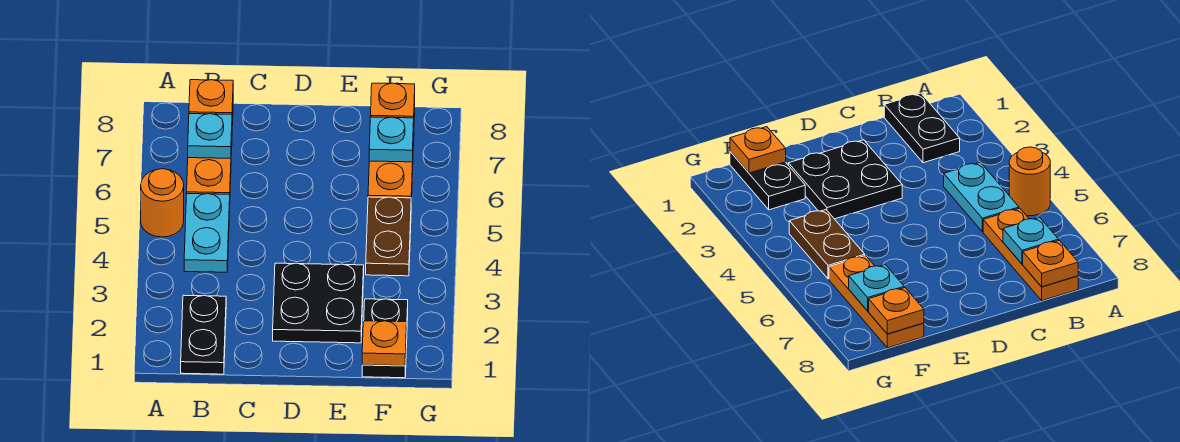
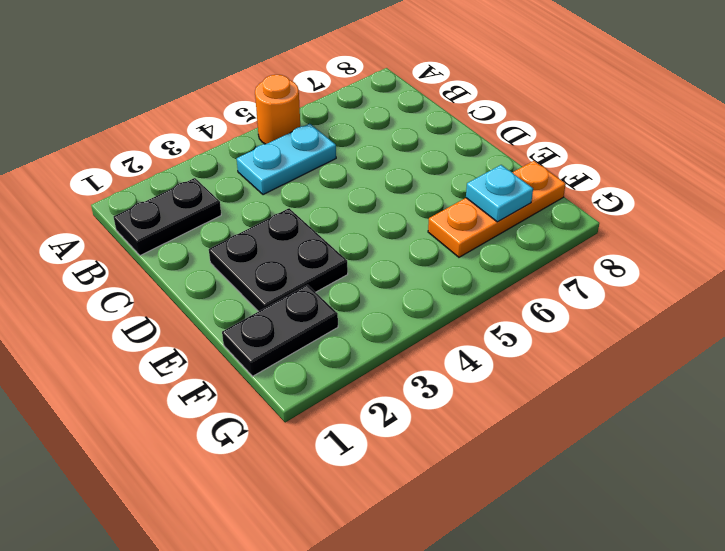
none -> orange 1x3 plate [187,114,233,194]
none -> brown 1x2 plate [366,197,411,276]
none -> cyan 1x1 plate [188,114,232,158]

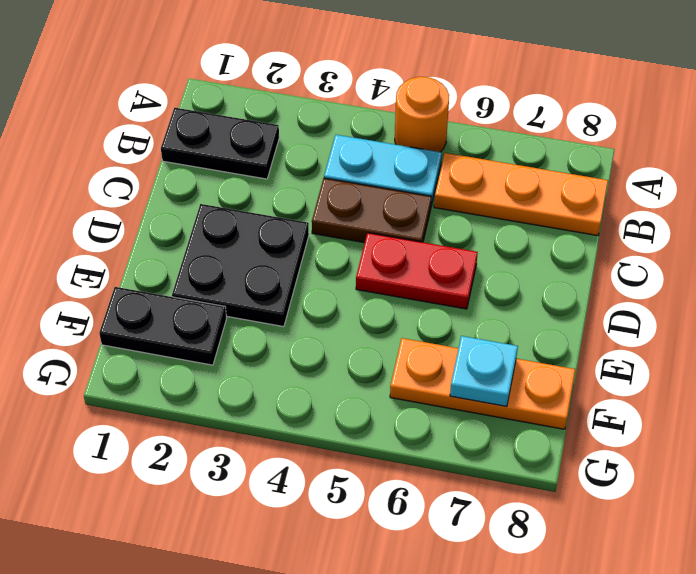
brown 1x2 plate [312,178,431,243] -> brown 1x2 plate moved to [366,197,411,276]
red 1x2 plate [356,233,478,309] -> none
none -> cyan 1x1 plate [188,114,232,158]
none -> orange 1x1 plate [189,80,233,114]
none -> orange 1x1 plate [362,321,407,366]

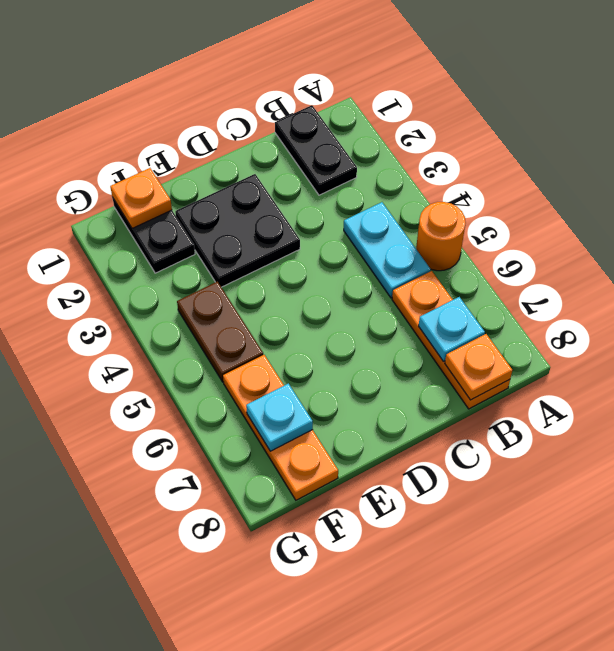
none -> orange 1x1 plate [370,83,415,118]

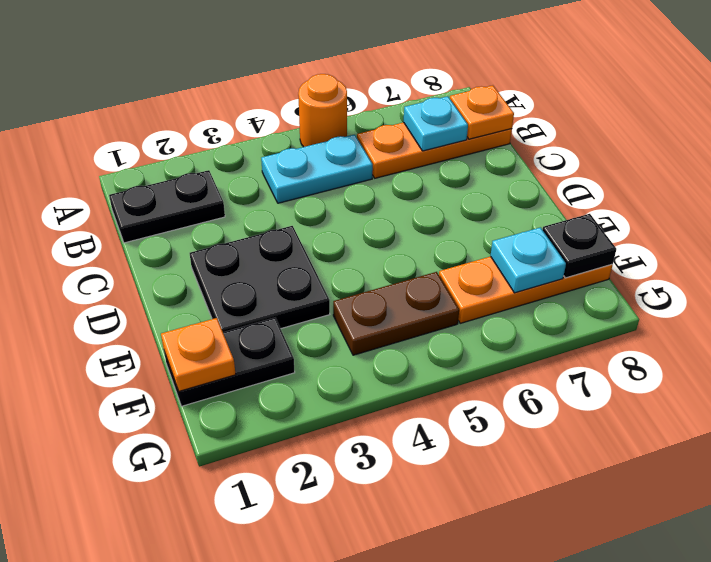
black 1x1 plate [543,214,616,278] -> orange 1x1 plate [370,83,415,118]

